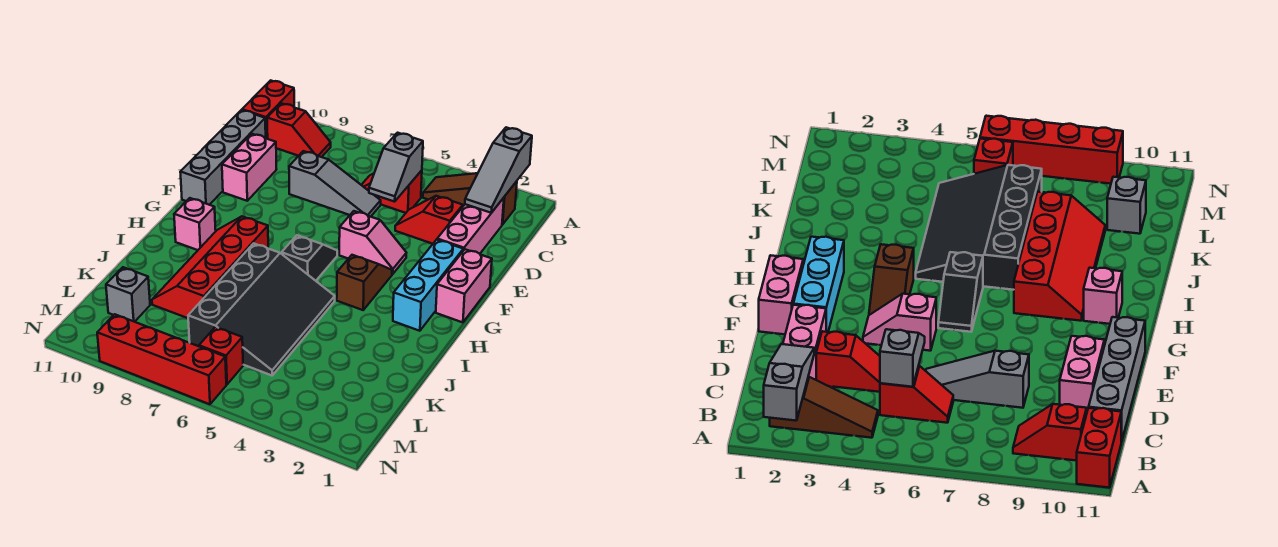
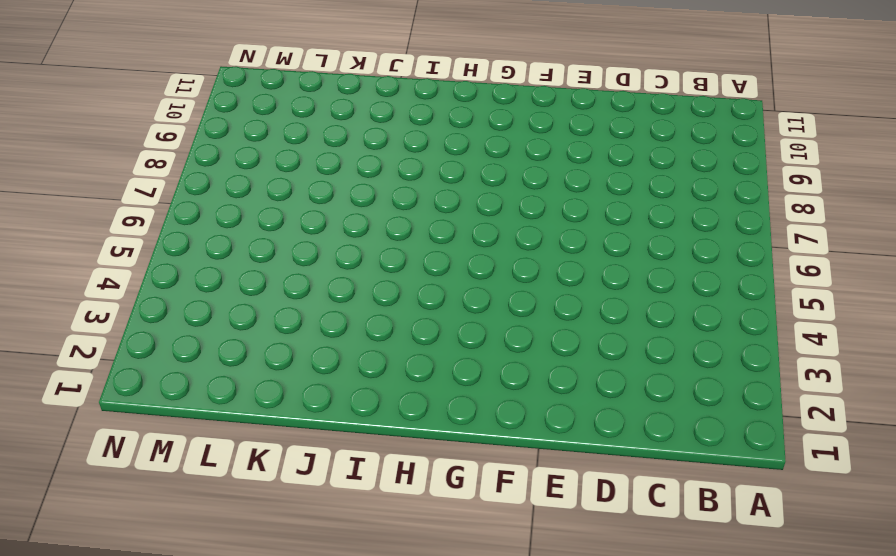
none -> red 1x2 brick [242,80,294,139]
none -> brown 1x3 slope [423,173,517,225]
none -> red 1x2 slope [267,103,331,157]

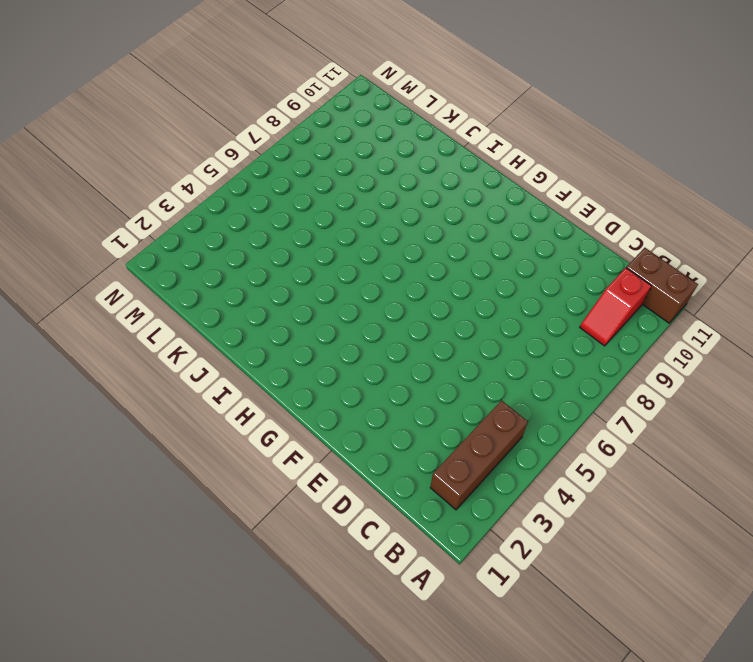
brown 1x2 brick [626,248,698,323] -> red 1x2 brick [242,80,294,139]
brown 1x3 brick [430,400,528,510] -> brown 1x3 slope [423,173,517,225]
none -> pink 1x3 brick [437,198,504,254]
none -> red 1x2 slope [362,170,422,213]
none -> grey 1x4 brick [180,110,266,205]

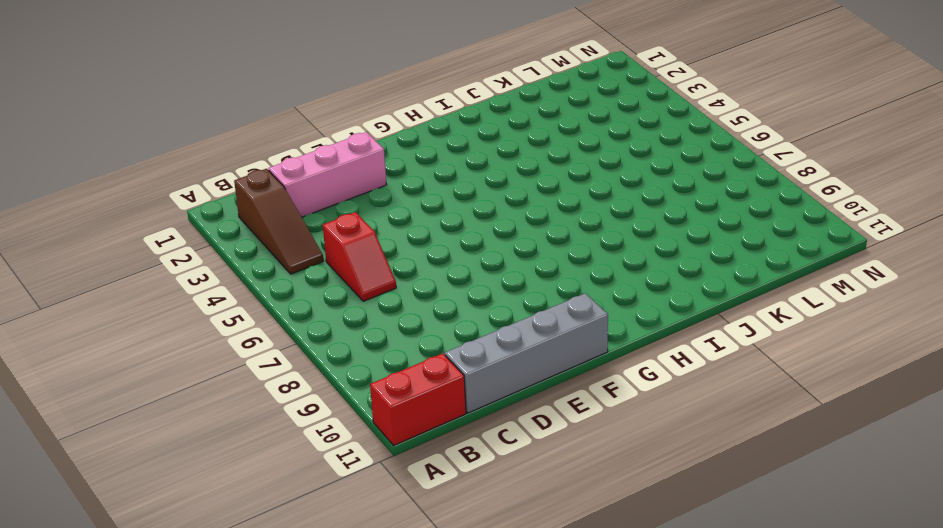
none -> red 1x2 slope [267,103,331,157]
none -> red 1x2 slope [395,196,463,244]
none -> grey 1x3 slope [289,151,381,217]

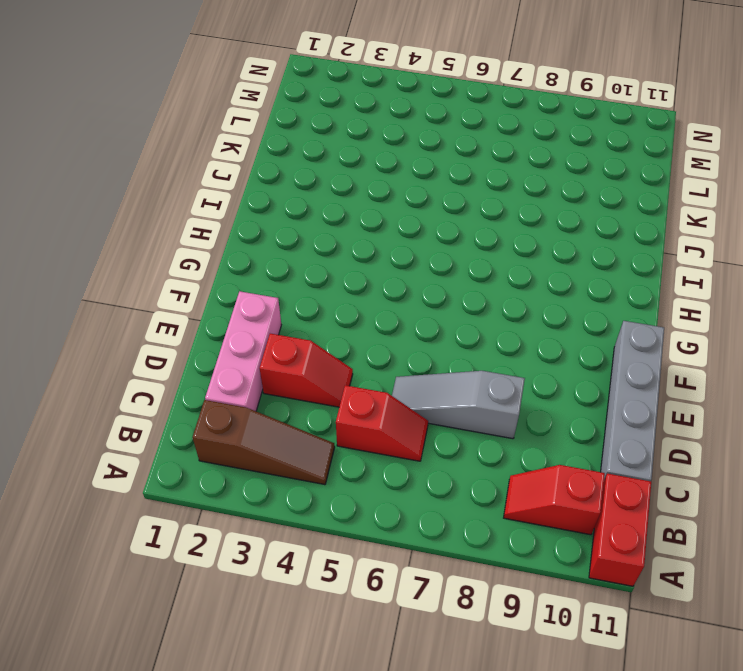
none -> pink 1x2 brick [222,134,276,201]
none -> pink 1x2 brick [436,249,492,322]
none -> cyan 1x3 brick [393,240,463,331]

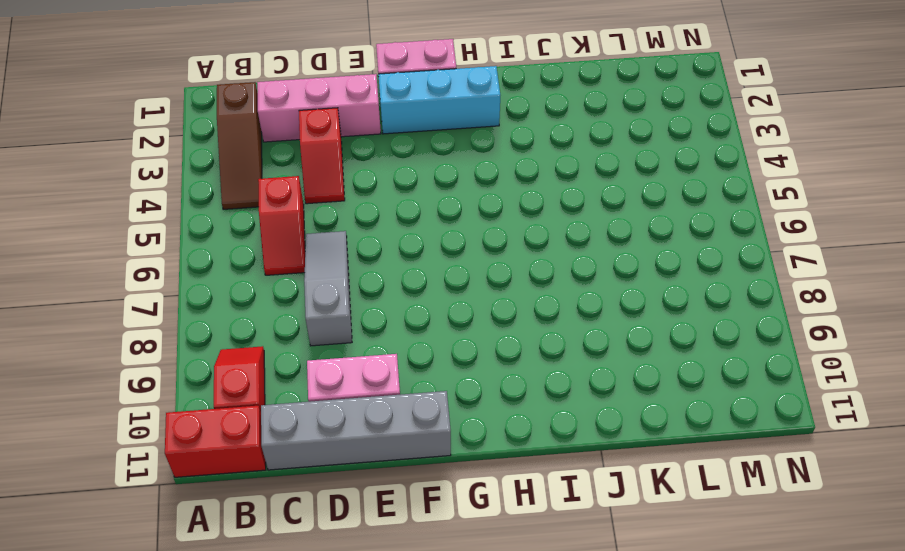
none -> pink 1x2 slope [339,211,406,274]
none -> brown 1x2 slope [337,255,392,310]
none -> black 1x2 slope [282,235,337,281]

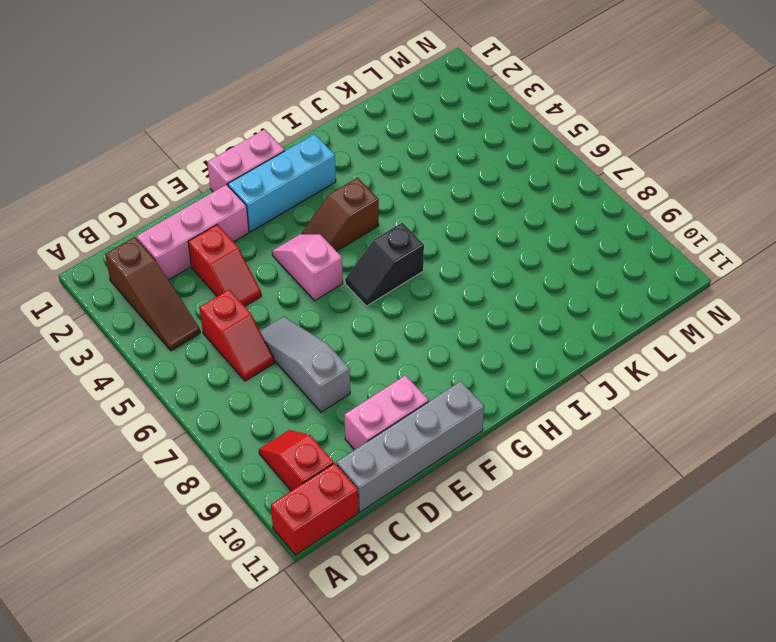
none -> red 2x4 slope [152,217,268,318]
none -> pink 1x1 brick [174,198,216,250]
none -> black 3x4 slope [188,243,335,375]

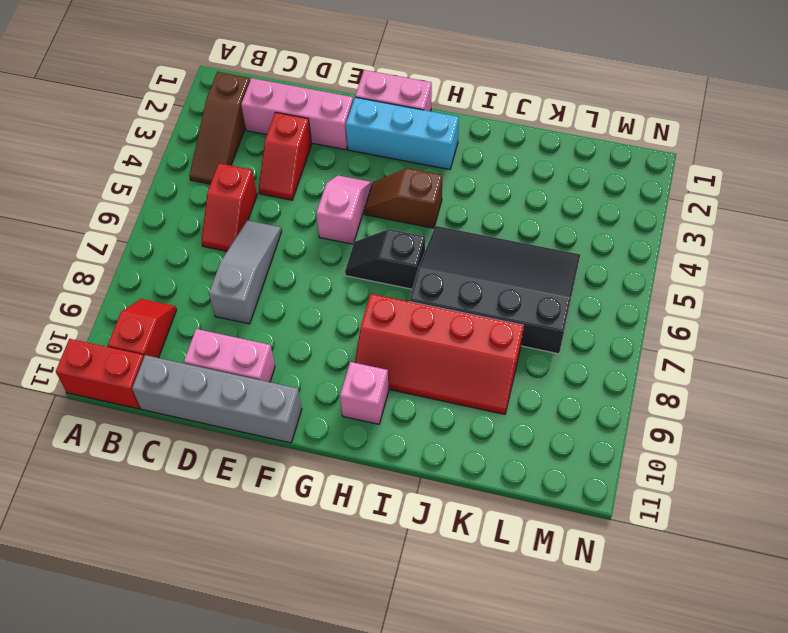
none -> grey 1x1 brick [106,267,150,322]
none -> red 1x1 brick [199,327,243,384]
none -> red 1x4 brick [97,314,226,404]

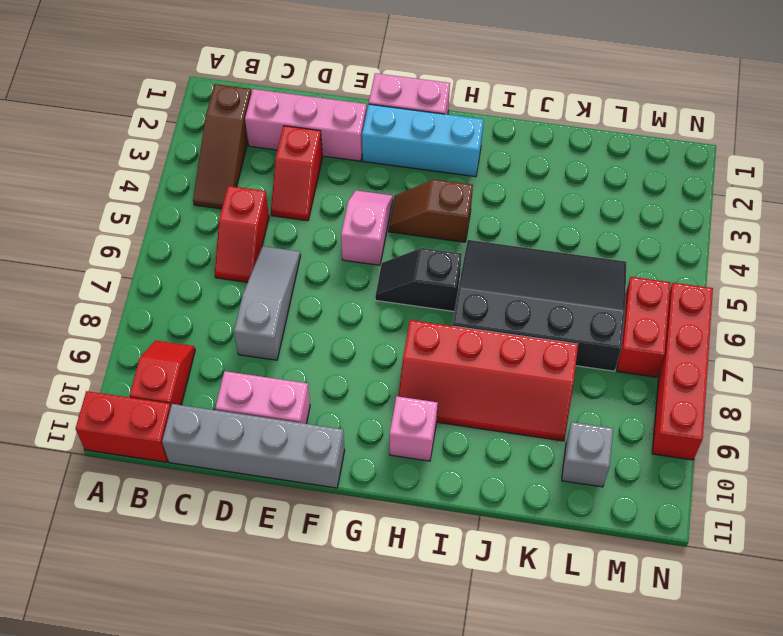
red 1x2 brick [617,277,671,377] -> red 1x1 brick [199,327,243,384]
none -> grey 1x3 slope [465,127,532,213]
none -> grey 1x2 slope [369,133,423,202]

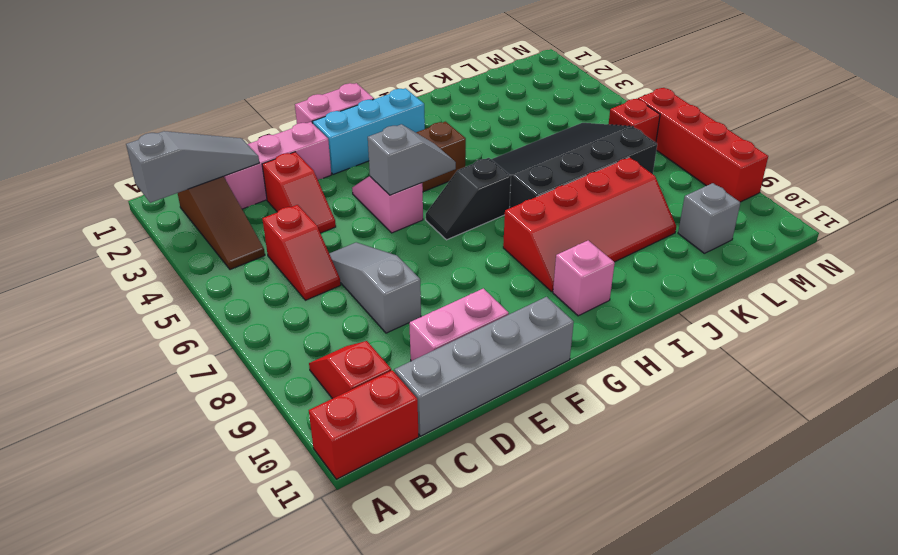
grey 1x2 slope [368,124,456,195] -> grey 1x2 slope moved to [369,133,423,202]

